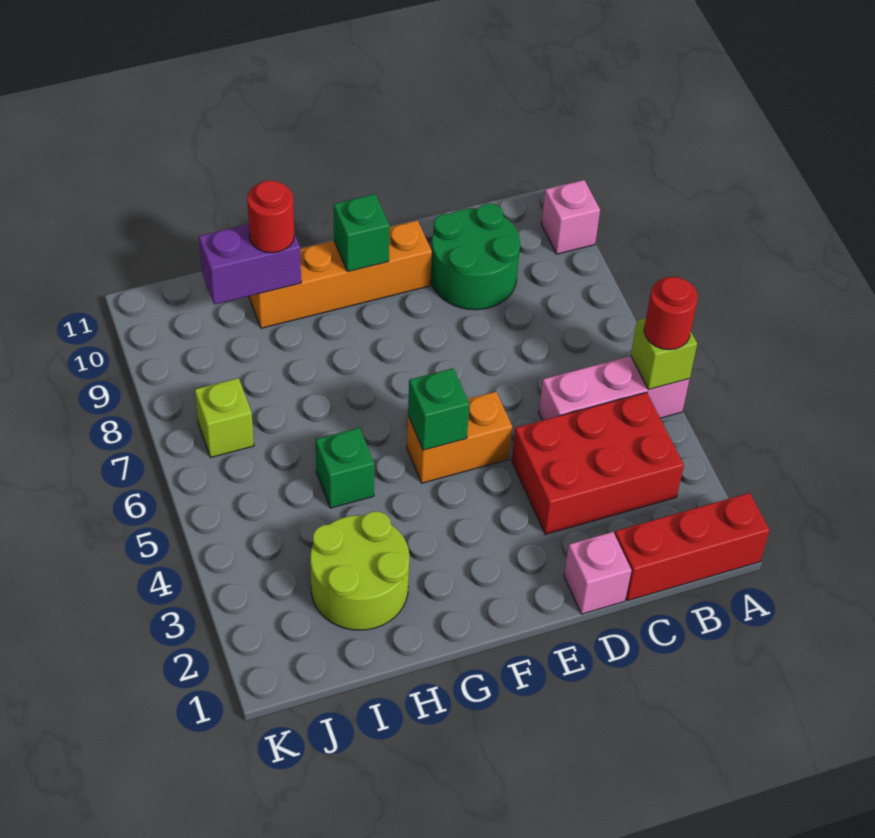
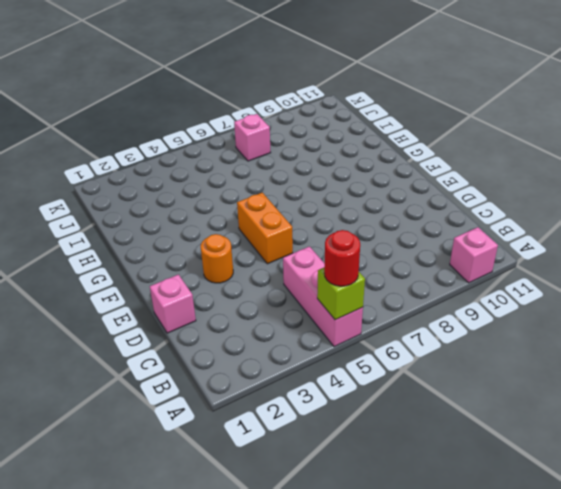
orange 1x1 round brick [201,234,233,283] -> none
pink 1x1 brick [234,114,271,161] -> lime 1x1 brick [195,378,254,458]
none -> red 1x3 brick [615,493,769,601]
none -> red 2x3 brick [512,392,684,534]
none -> green 2x2 round brick [431,204,520,310]

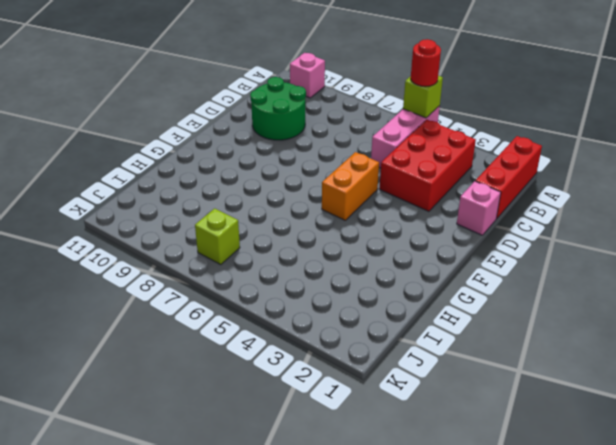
none -> orange 1x4 brick [249,220,432,328]
none -> lime 2x2 round brick [310,511,409,630]
none -> green 1x1 brick [316,428,374,508]

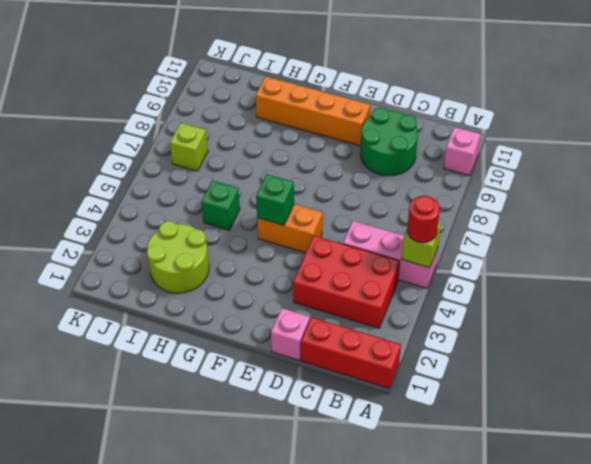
none -> green 1x1 brick [334,194,390,272]
none -> purple 1x2 brick [199,224,301,305]
none -> red 1x1 round brick [247,181,294,253]

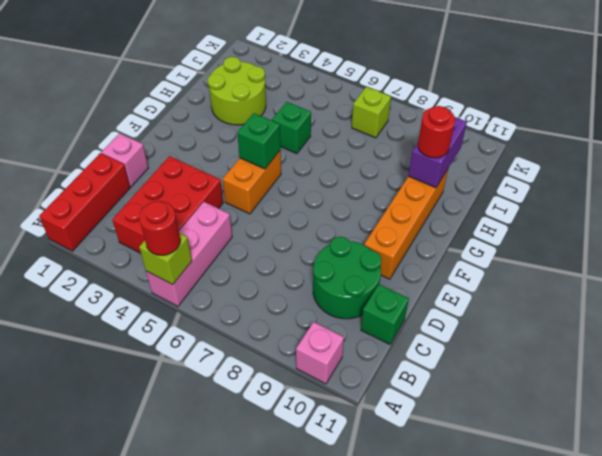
green 1x1 brick [361,284,409,344] -> green 1x1 brick moved to [334,194,390,272]

